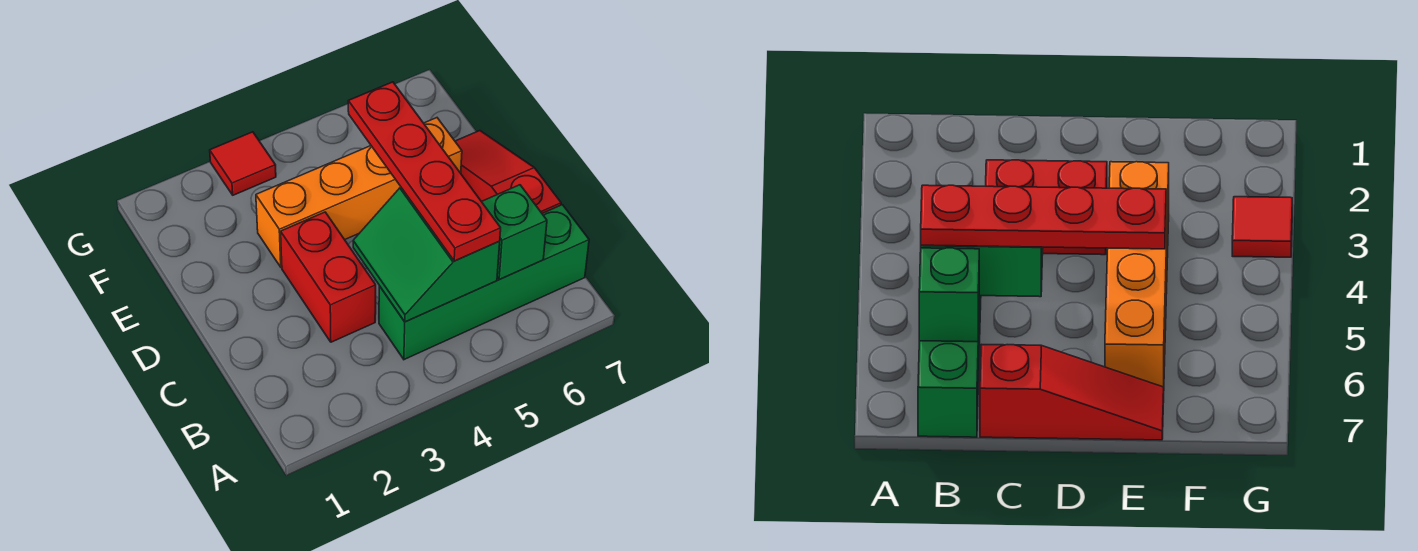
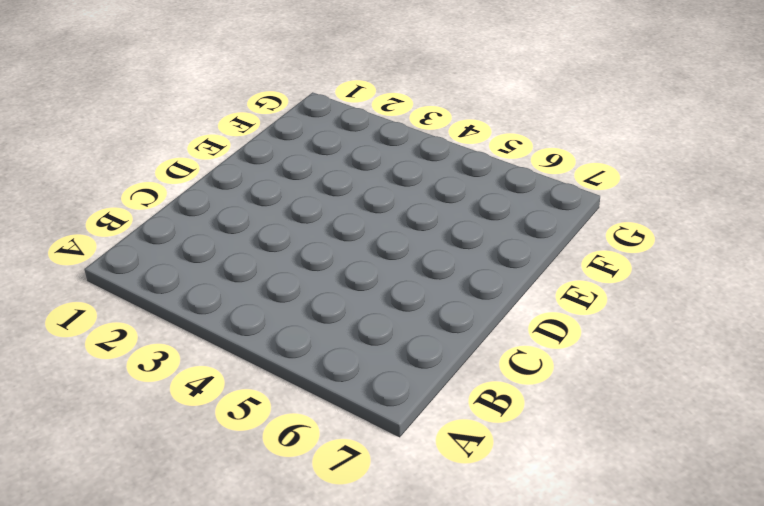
none -> green 1x4 brick [379,205,589,360]
none -> red 1x2 brick [281,212,376,342]

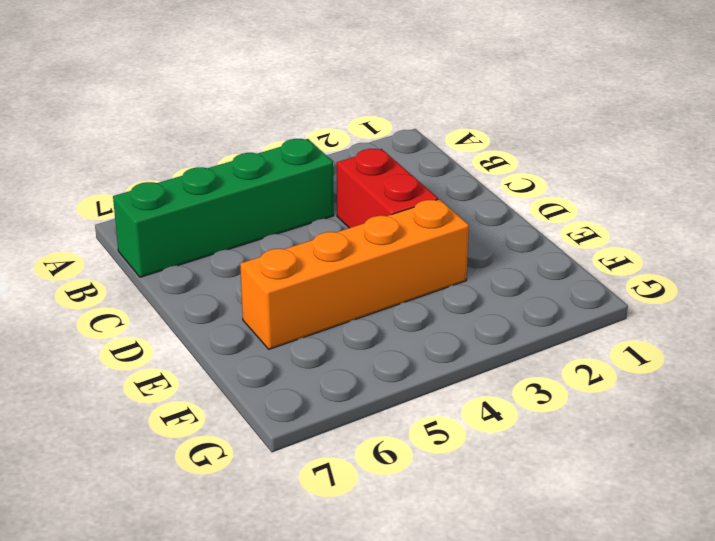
none -> red 1x3 slope [455,131,561,213]
none -> red 1x1 tile [210,132,276,195]

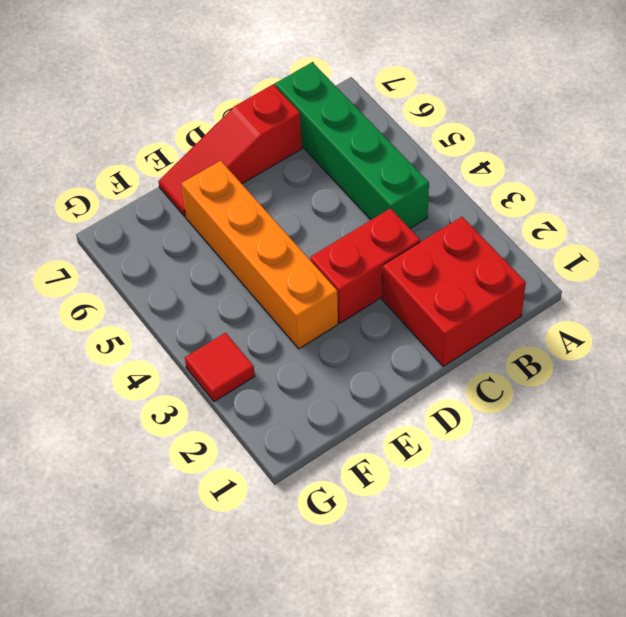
red 2x2 brick [382,217,526,366] -> none
none -> green 2x2 slope [353,188,500,322]
none -> green 1x1 brick [482,185,547,280]

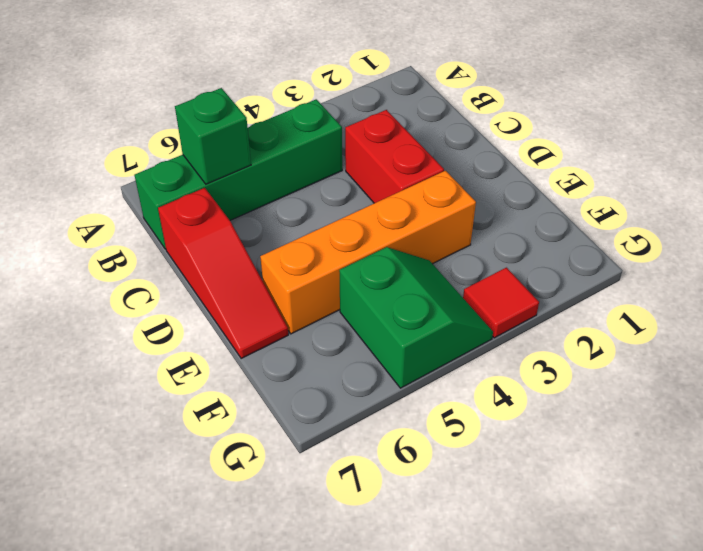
green 2x2 slope [339,247,493,388] -> green 2x2 slope moved to [353,188,500,322]
none -> red 1x4 plate [348,82,501,261]

